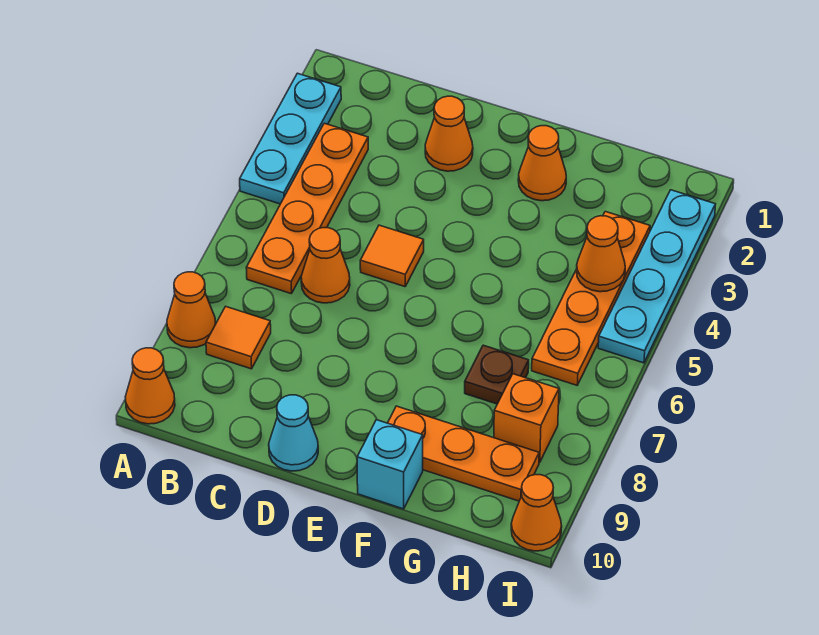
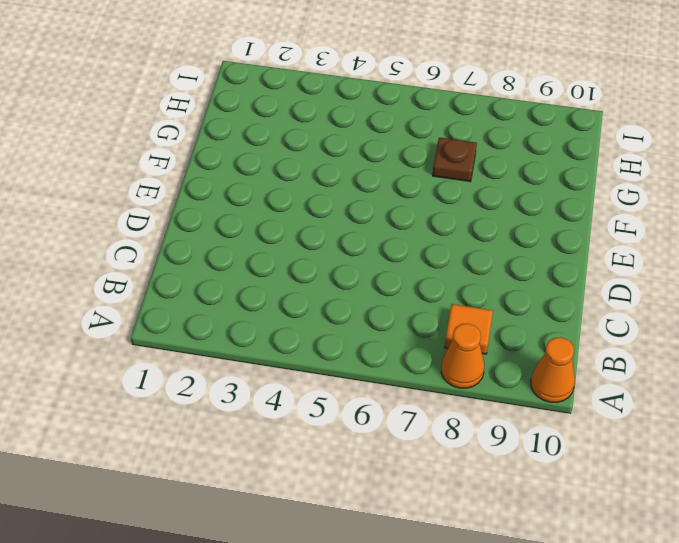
none -> cyan 1x3 plate [240,73,341,204]
none -> orange 1x4 plate [246,123,368,294]
none -> orange 1x1 cone [301,228,350,303]

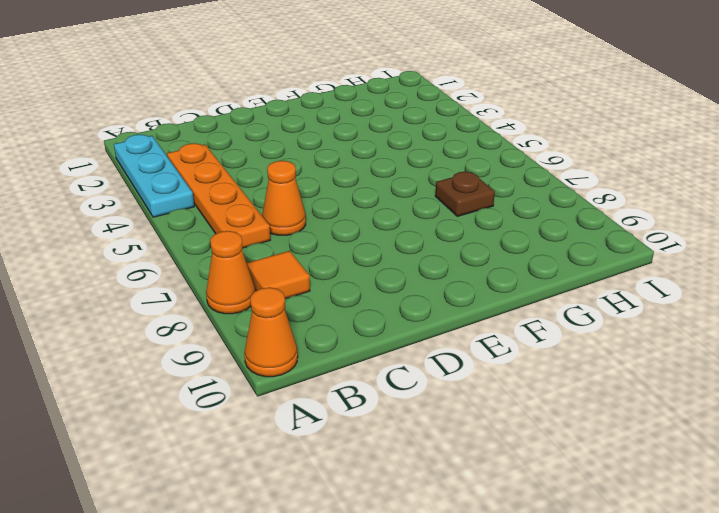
none -> orange 1x1 cone [425,96,473,171]
none -> orange 1x1 tile [360,225,424,287]
none -> cyan 1x1 cone [269,395,318,471]

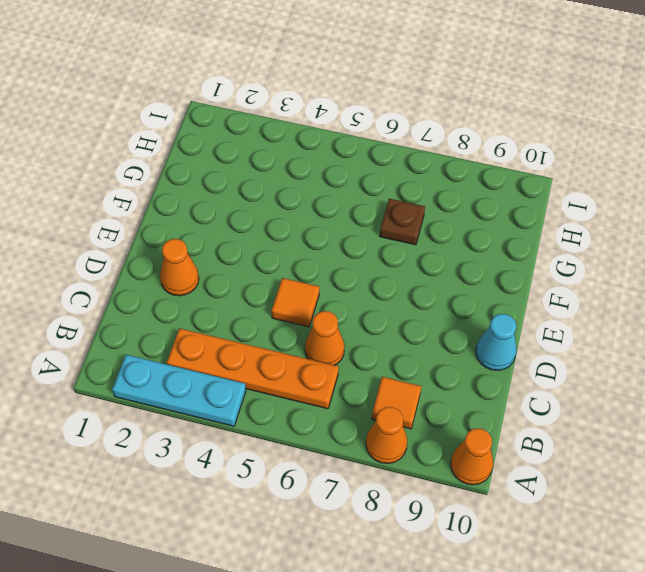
none -> orange 1x1 cone [518,126,566,201]
none -> orange 1x3 plate [388,406,539,501]
none -> cyan 1x1 brick [357,420,423,509]

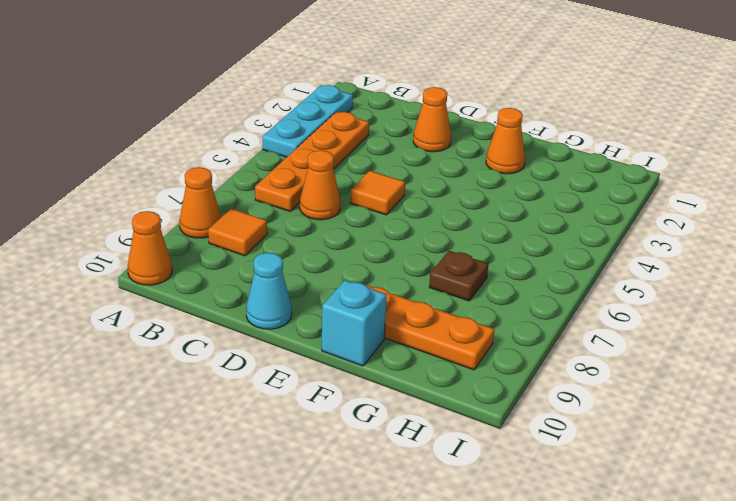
none -> orange 1x4 plate [532,212,650,385]
none -> orange 1x1 brick [494,374,559,463]
none -> cyan 1x4 plate [598,190,716,363]

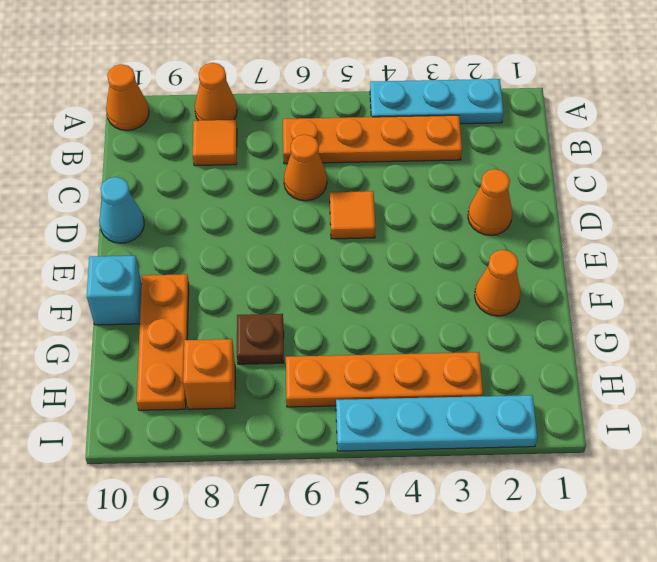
none -> orange 1x1 cone [511,475,562,551]
none -> orange 1x1 cone [577,216,625,292]

